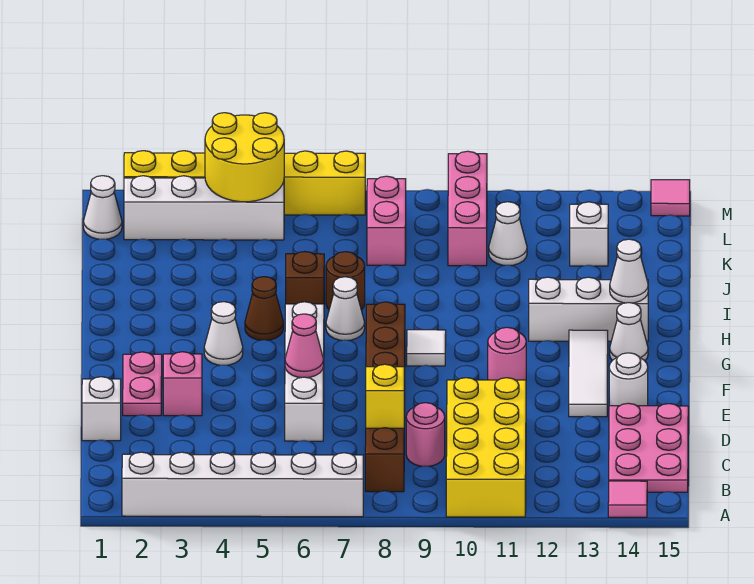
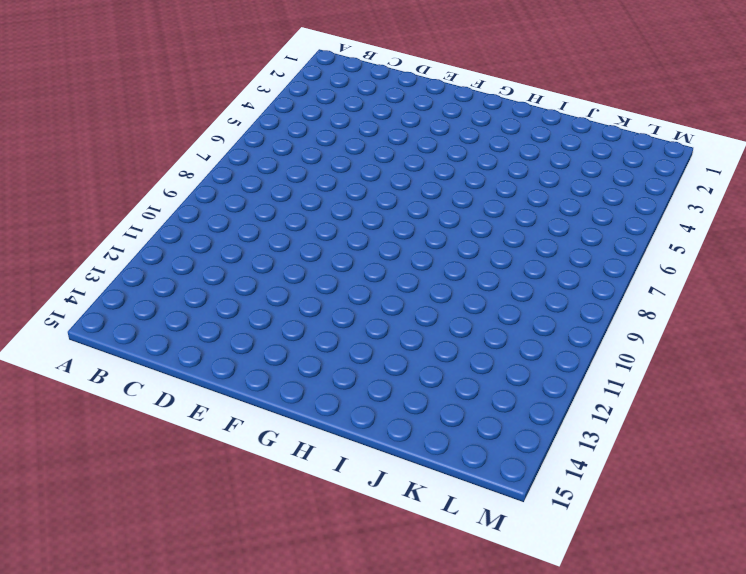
none -> white 1x6 brick [122,452,363,517]
none -> yellow 2x4 brick [446,378,526,517]
none -> pink 1x1 tile [608,481,647,517]
none -> brown 1x6 brick [365,302,405,492]

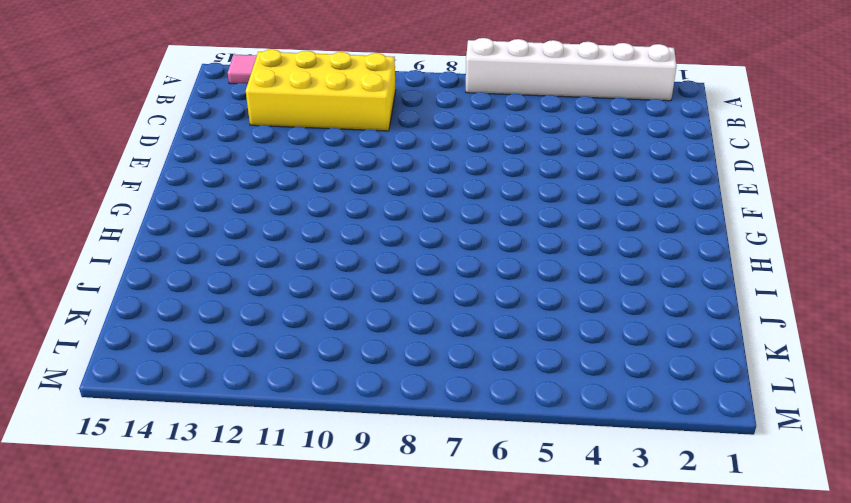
yellow 2x4 brick [246,49,396,131] -> yellow 2x4 brick turned to [446,378,526,517]
none -> brown 1x6 brick [365,302,405,492]
none -> pink 2x3 plate [609,403,688,492]
none -> pink 1x1 round brick [406,403,445,466]
none -> white 1x1 brick [82,377,121,441]

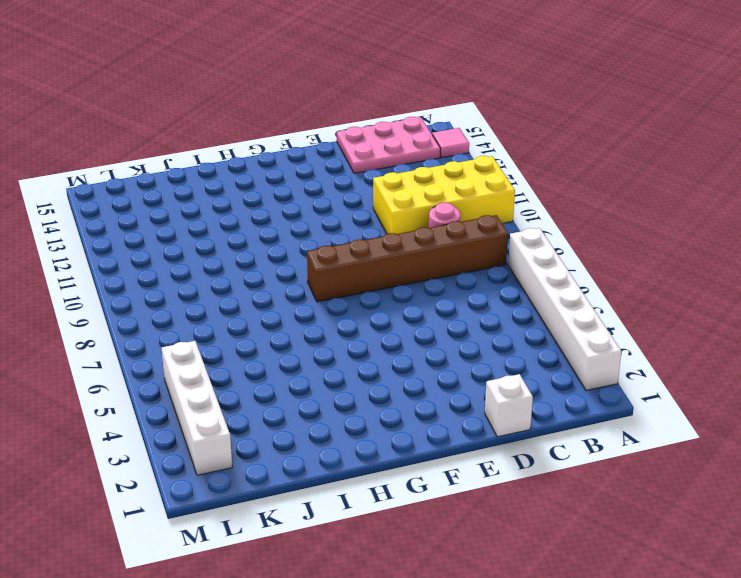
none -> white 1x4 brick [285,302,324,441]
none -> pink 1x2 plate [123,352,162,416]
none -> pink 1x1 brick [163,352,202,416]
none -> white 1x3 tile [569,330,608,417]

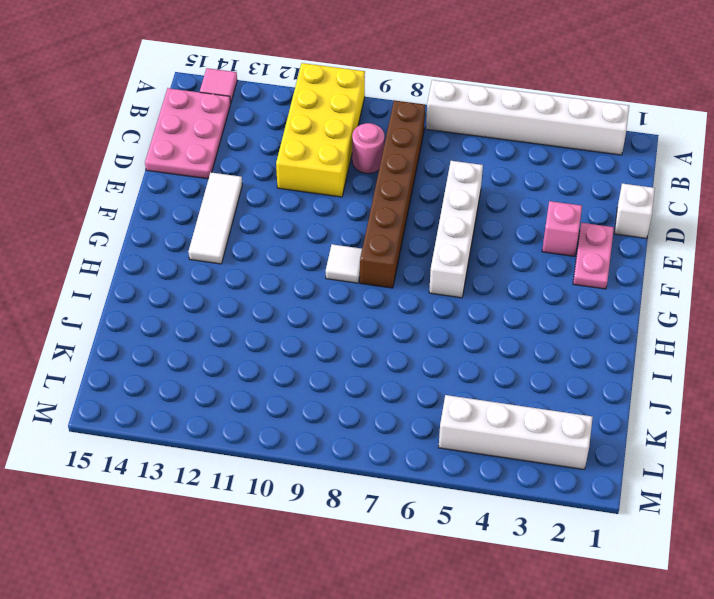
none -> white 1x1 round brick [609,353,648,406]
none -> pink 1x1 round brick [488,327,526,380]
none -> white 1x1 cone [204,302,243,365]
none -> white 1x1 cone [610,303,648,361]

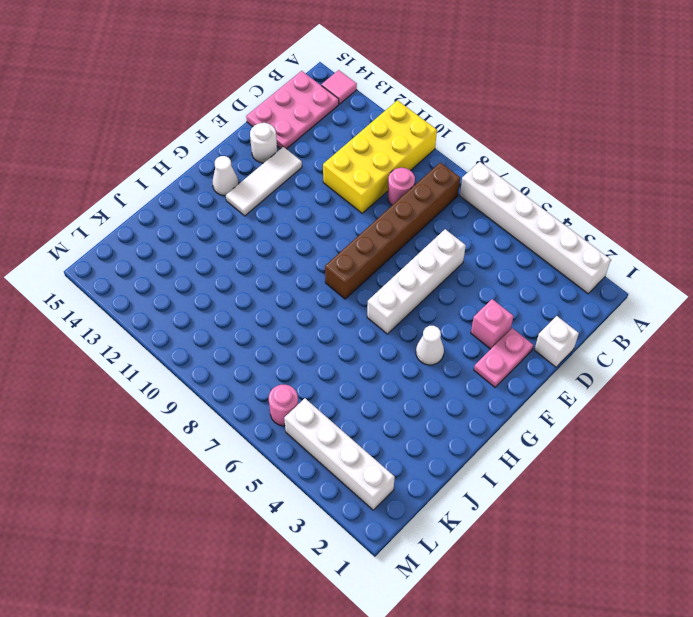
pink 1x1 round brick [269,385,298,426] -> pink 1x1 round brick moved to [488,327,526,380]
none -> white 1x1 tile [407,330,446,366]
none -> brown 1x1 cone [245,277,283,340]
none -> white 1x1 cone [326,277,365,340]
none -> white 1x3 brick [529,277,648,341]

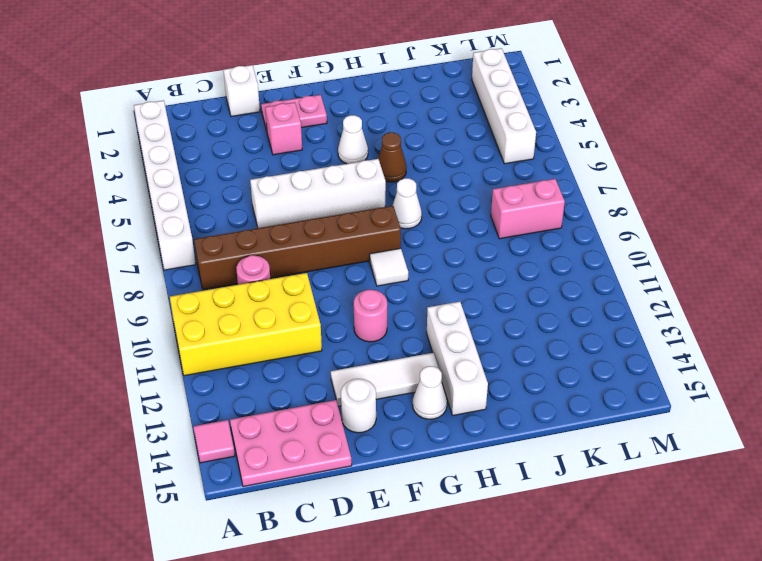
none -> brown 1x1 brick [286,252,324,304]
none -> brown 1x1 round brick [326,252,365,310]
none -> pink 1x3 brick [448,151,487,266]
none -> white 1x1 cone [489,202,527,265]

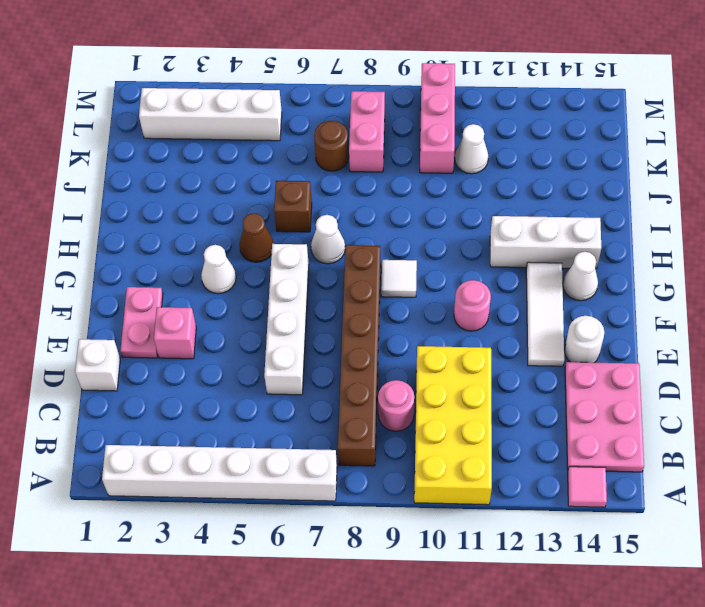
brown 1x1 round brick [314,121,349,171] -> brown 1x1 round brick moved to [326,252,365,310]
none -> white 1x1 brick [570,202,608,266]
none -> white 1x1 cone [83,176,122,239]
none -> yellow 1x6 brick [124,151,365,215]
none -> pink 1x1 tile [651,180,690,216]

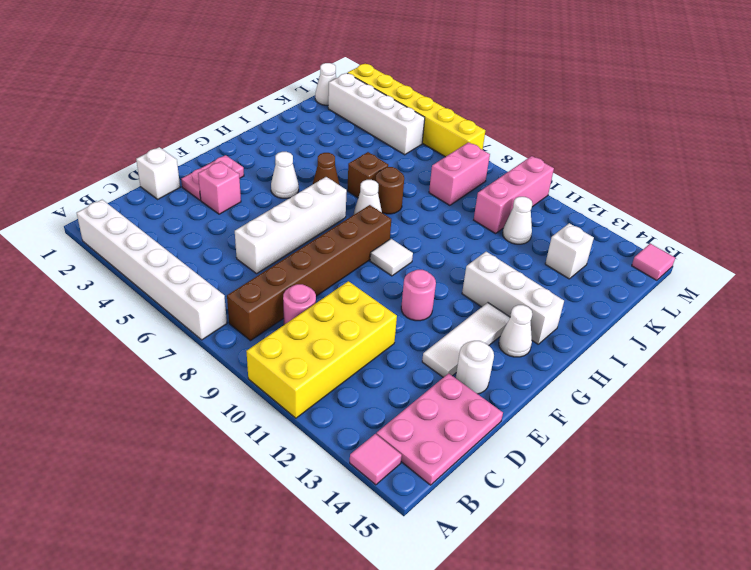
none -> yellow 1x1 brick [366,364,404,428]
none -> pink 1x1 cone [285,314,324,378]
none -> white 1x1 cone [610,239,648,303]
none -> yellow 2x2 round brick [205,113,284,202]

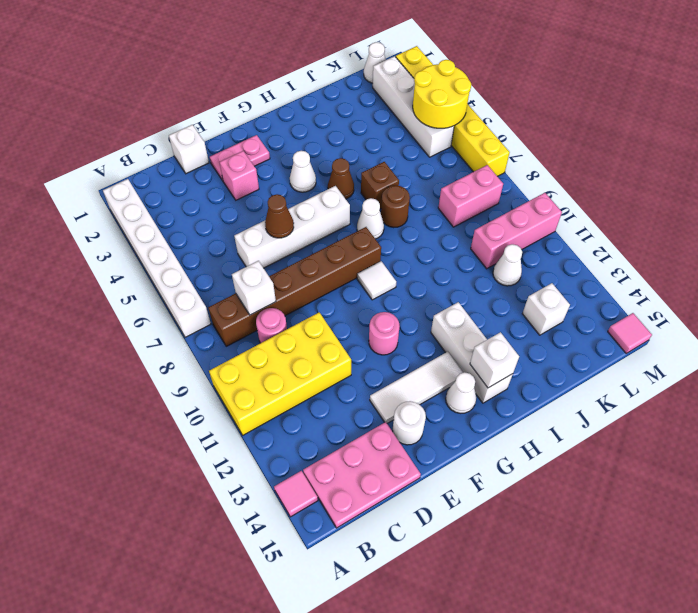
white 1x1 brick [232,261,276,315] -> yellow 1x1 brick [366,364,404,428]
brown 1x1 cone [265,194,294,238] -> pink 1x1 cone [285,314,324,378]
white 1x1 brick [470,332,519,388] -> white 1x1 cone [610,239,648,303]

